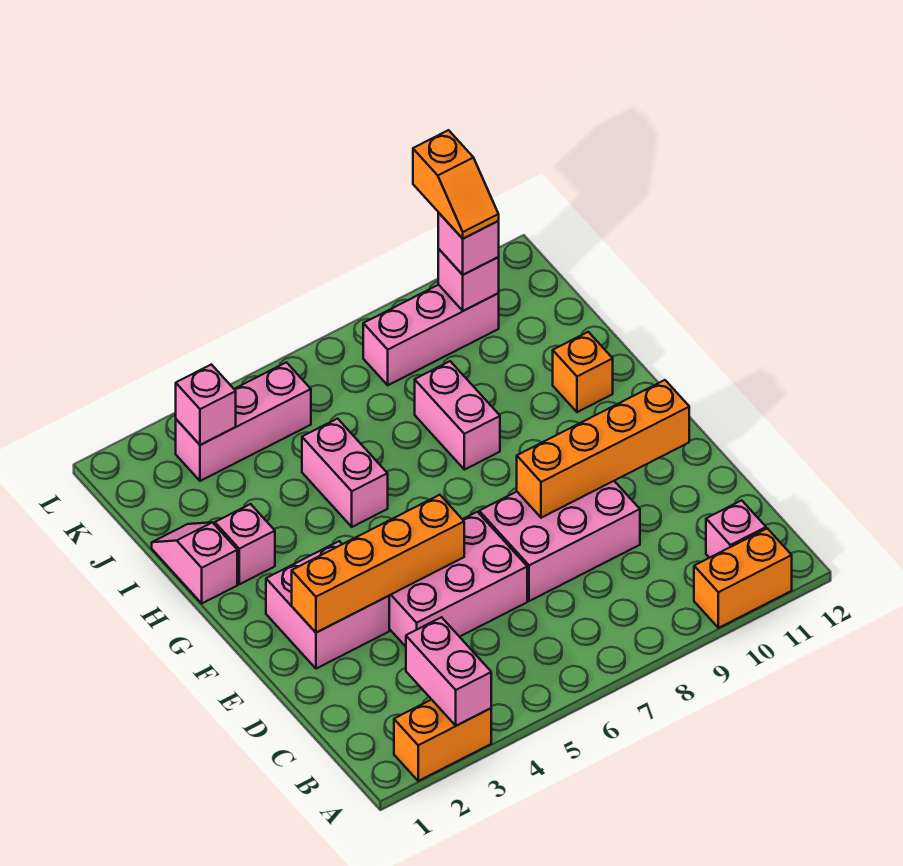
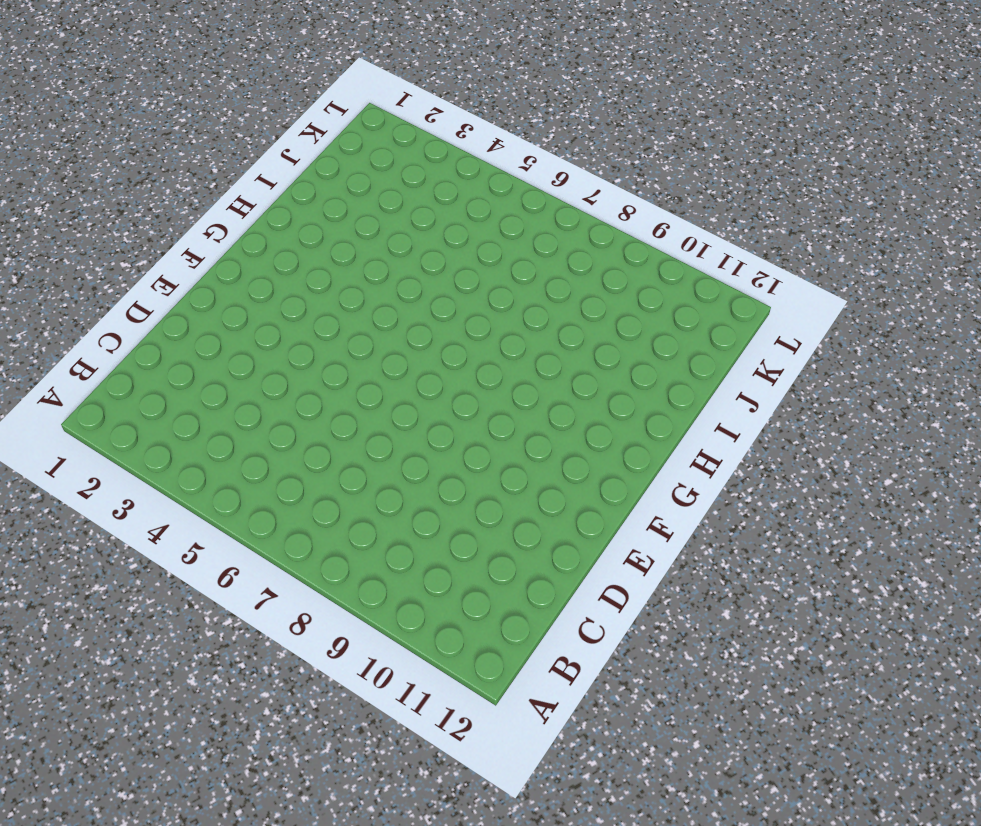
none -> orange 1x2 brick [394,700,491,781]
none -> orange 1x2 brick [694,528,792,628]
none -> pink 1x1 brick [706,500,766,558]

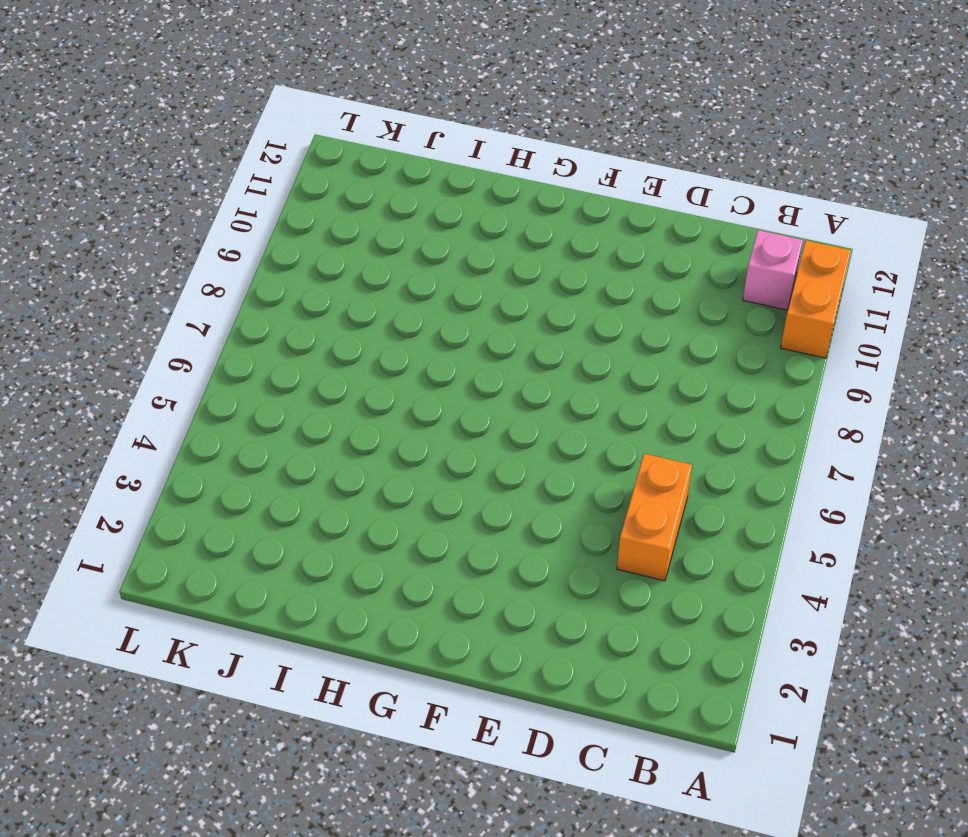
orange 1x2 brick [617,454,692,581] -> orange 1x2 brick moved to [394,700,491,781]
none -> pink 2x3 brick [389,512,527,647]
none -> pink 2x3 brick [479,481,640,601]
none -> pink 2x2 brick [266,541,389,669]

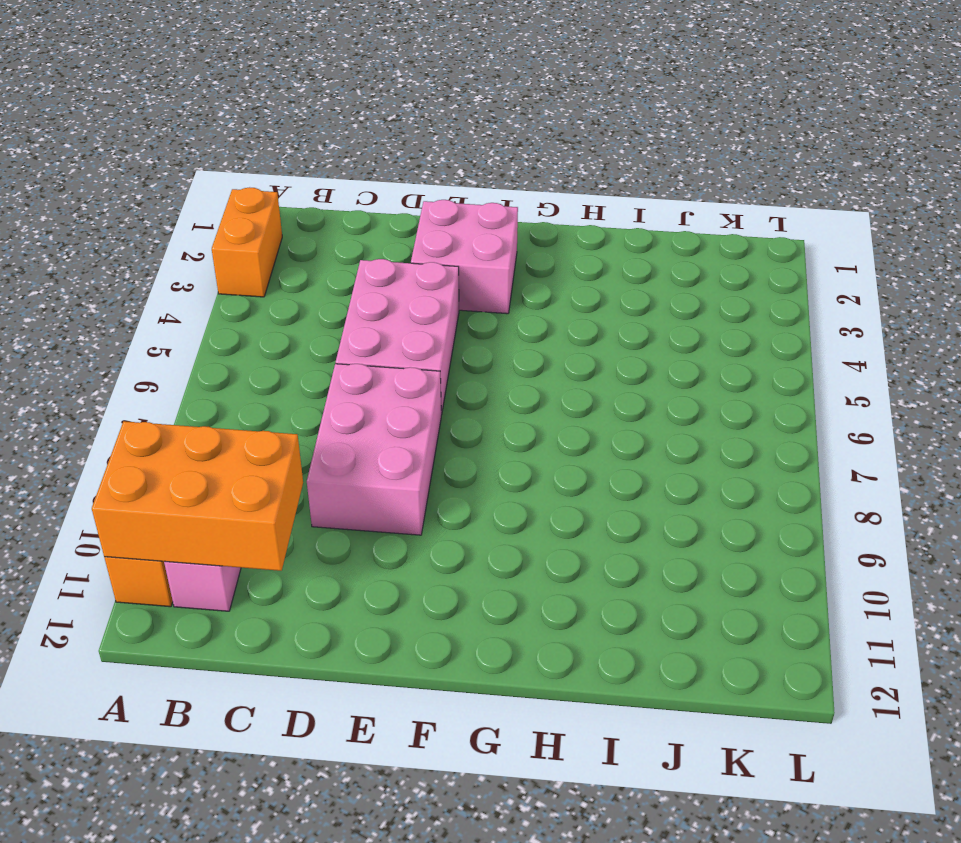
orange 2x3 brick [92,421,303,571] -> none
none -> pink 1x2 slope [152,522,237,603]
none -> pink 1x1 brick [215,504,275,584]
none -> pink 1x2 brick [302,419,388,527]

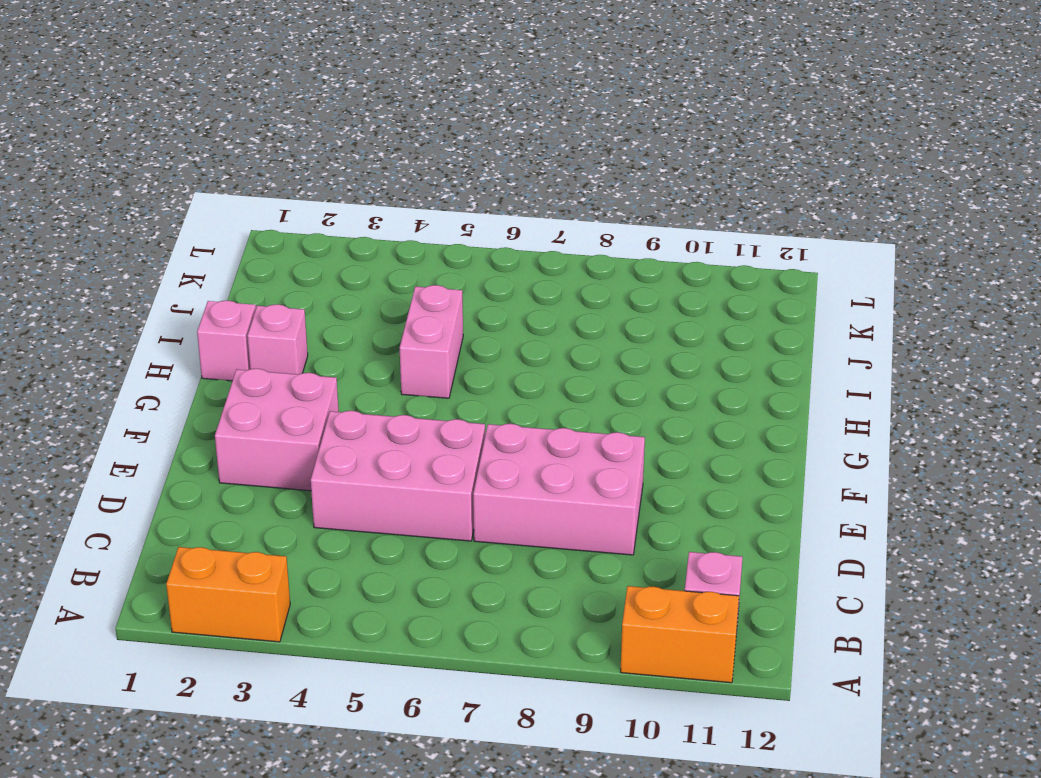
none -> pink 1x2 brick [415,361,500,470]
none -> orange 1x1 brick [553,332,613,412]
none -> pink 1x3 brick [176,362,311,481]

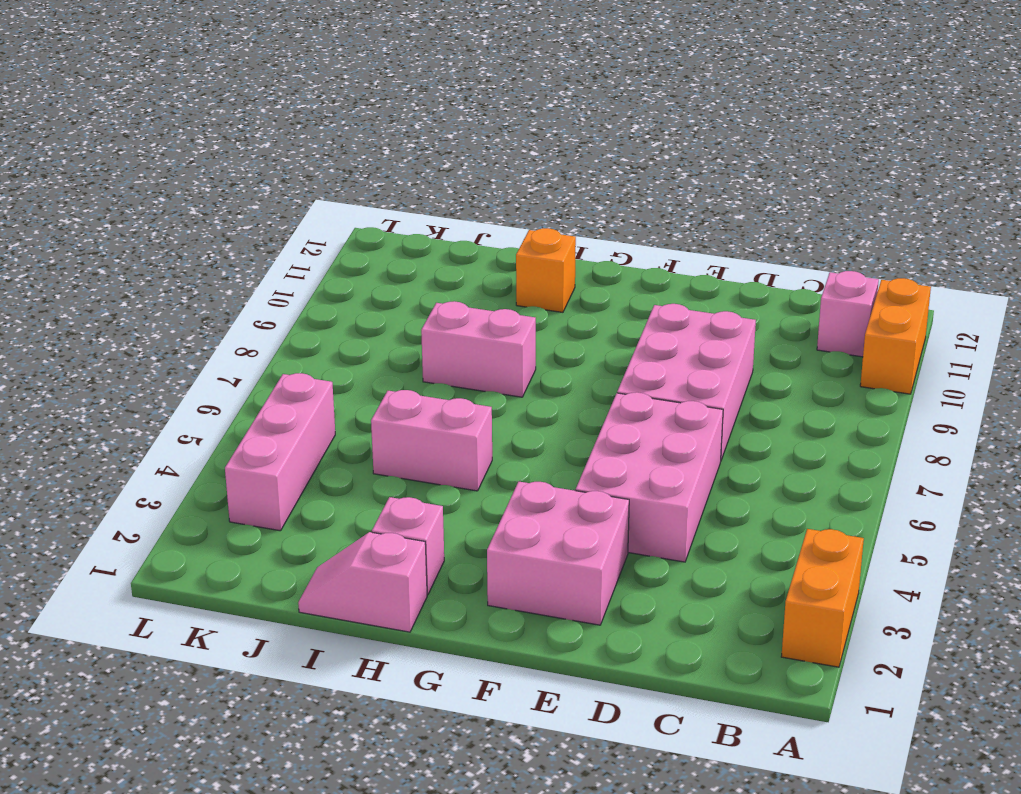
none -> pink 1x3 brick [363,285,499,385]
none -> pink 1x2 brick [406,617,491,726]
none -> orange 1x4 brick [292,495,464,633]

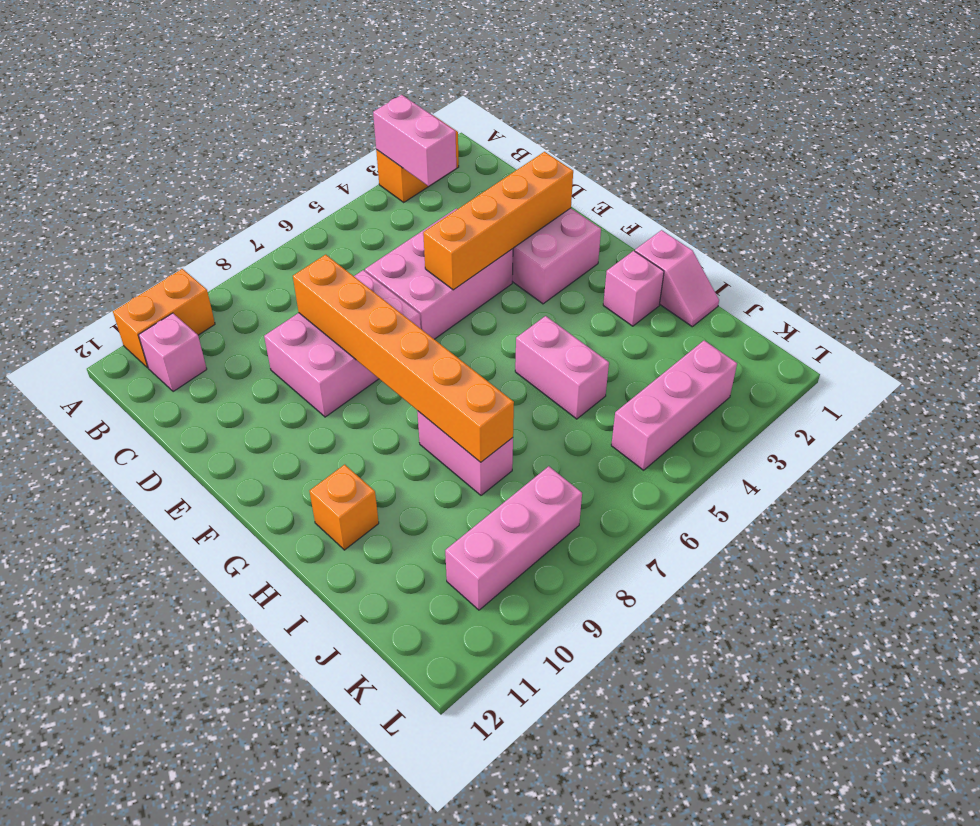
orange 1x6 brick [293,255,514,462] -> orange 1x4 brick [517,380,689,518]
none -> pink 1x1 brick [176,364,236,445]
none -> pink 1x1 brick [438,249,499,311]
none -> pink 1x1 brick [438,213,499,275]

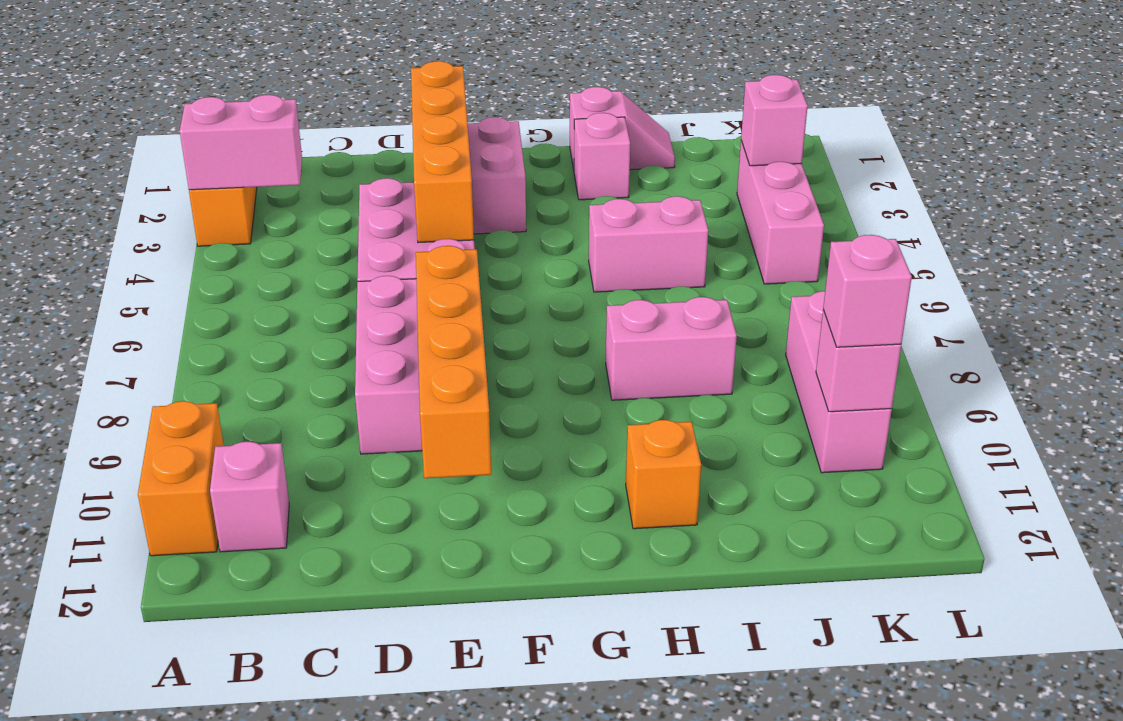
none -> orange 1x2 slope [413,130,499,239]

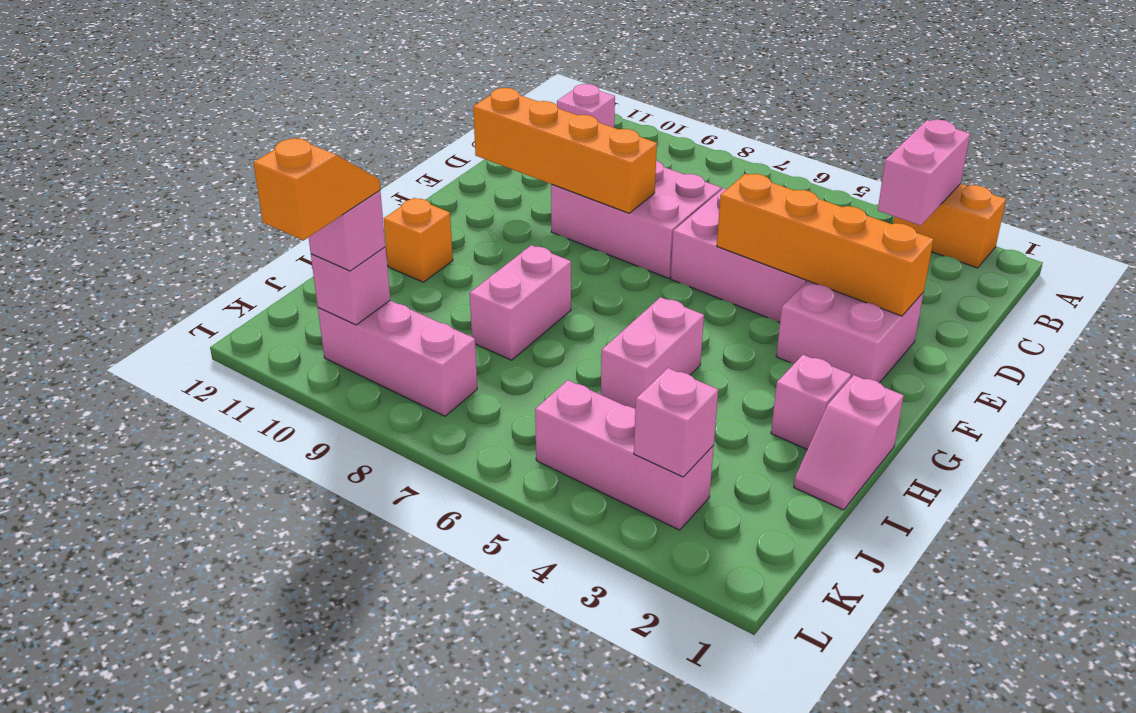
none -> orange 1x2 brick [694,528,792,628]

